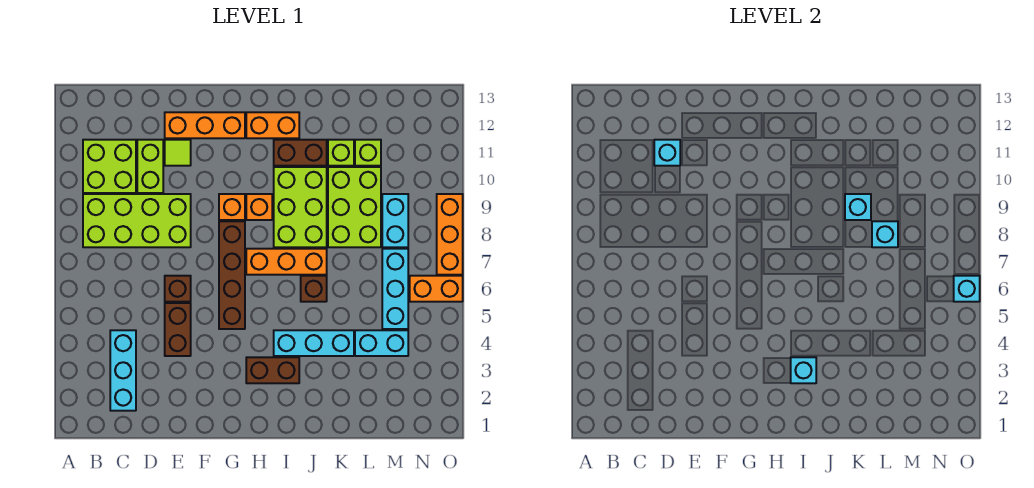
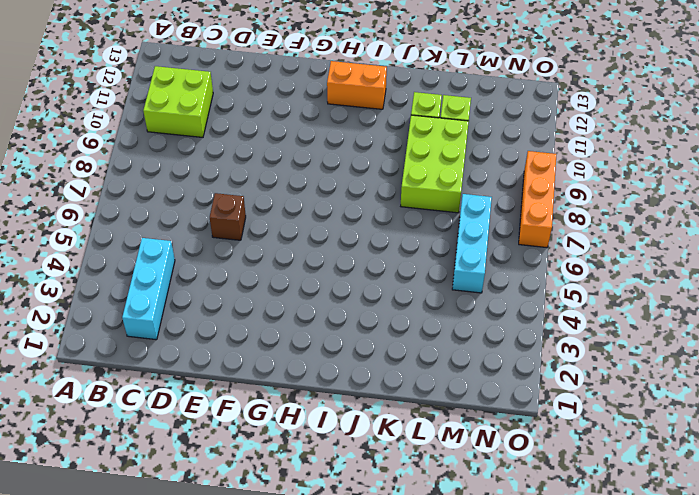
none -> lime 2x4 brick [83,194,191,247]
none -> lime 1x2 brick [137,140,163,193]
none -> brown 1x2 brick [165,303,191,356]
none -> lime 1x1 tile [165,140,191,166]

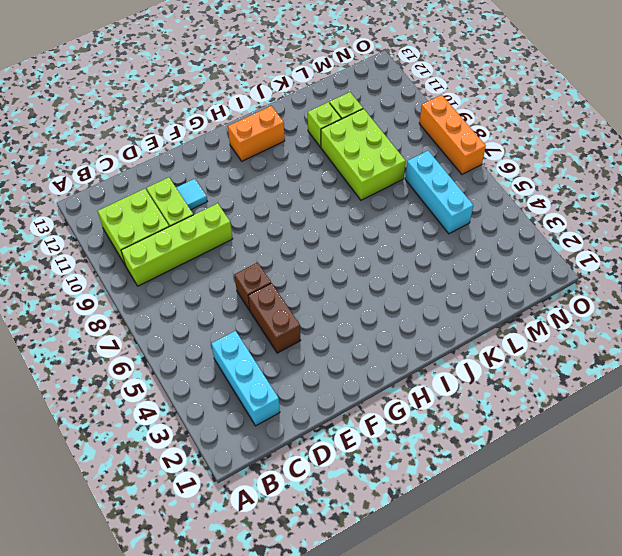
lime 1x4 brick [121,203,233,286] -> lime 2x4 brick [83,194,191,247]
cyan 1x1 tile [176,179,207,210] -> lime 1x1 tile [165,140,191,166]
none -> orange 1x3 brick [165,112,245,138]
none -> brown 1x4 brick [219,221,245,329]
none -> orange 1x1 brick [219,194,245,220]
none -> brown 1x2 brick [246,357,299,383]

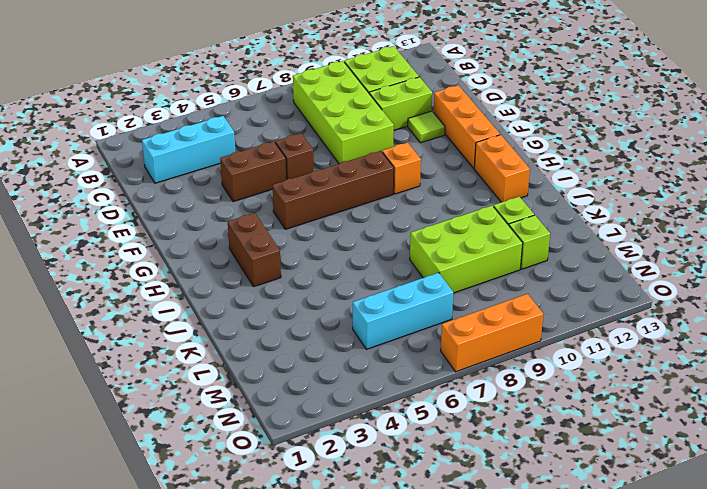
none -> orange 1x3 brick [246,249,327,275]
none -> orange 1x1 brick [246,194,272,220]
none -> cyan 1x3 brick [274,330,354,356]
none -> lime 2x3 brick [274,167,327,247]

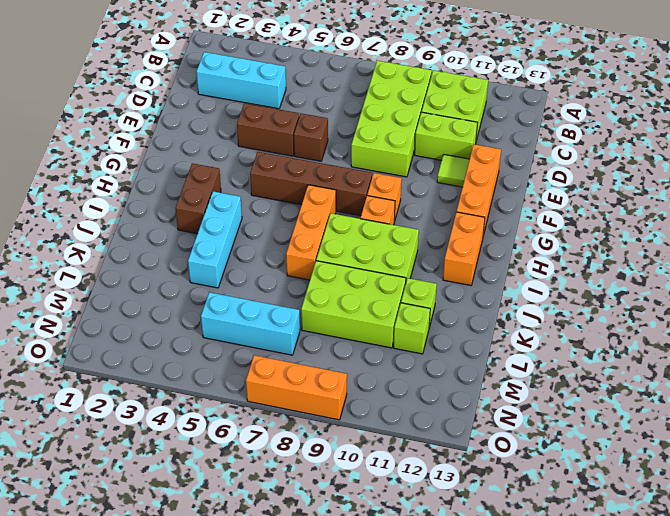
none -> brown 1x2 brick [274,140,327,166]
none -> brown 1x1 brick [301,276,327,302]
none -> cyan 1x2 brick [355,330,408,356]
none -> cyan 1x2 brick [382,194,408,247]

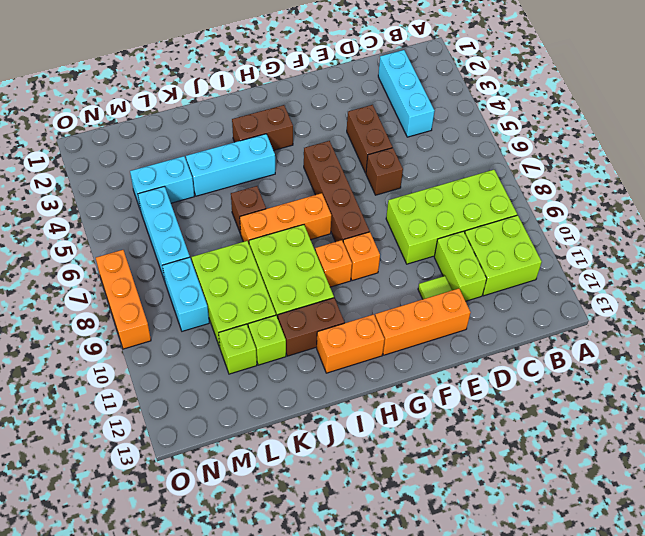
none -> orange 1x2 brick [410,276,463,302]
none -> cyan 1x1 brick [654,140,680,166]
none -> cyan 1x1 brick [791,357,816,383]
none -> cyan 1x1 brick [845,194,871,220]

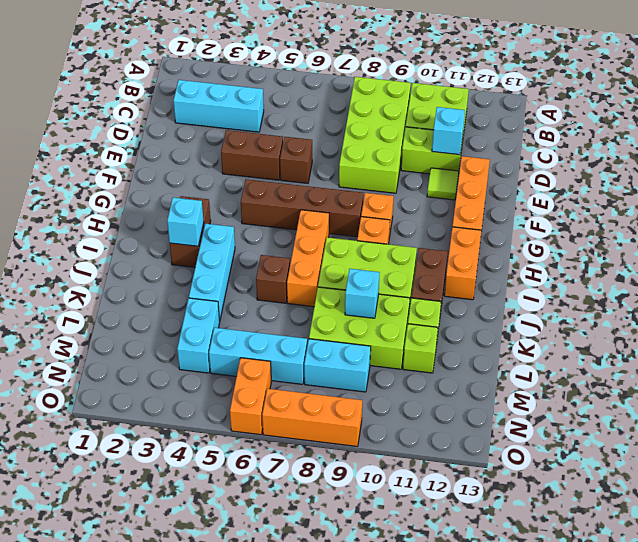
none -> cyan 1x1 brick [872,221,898,247]
none -> cyan 1x1 brick [954,276,980,302]

